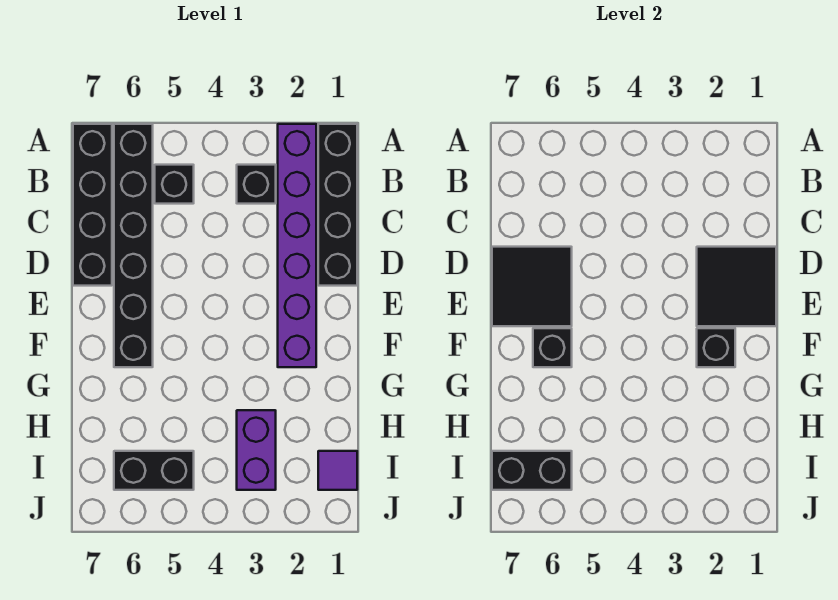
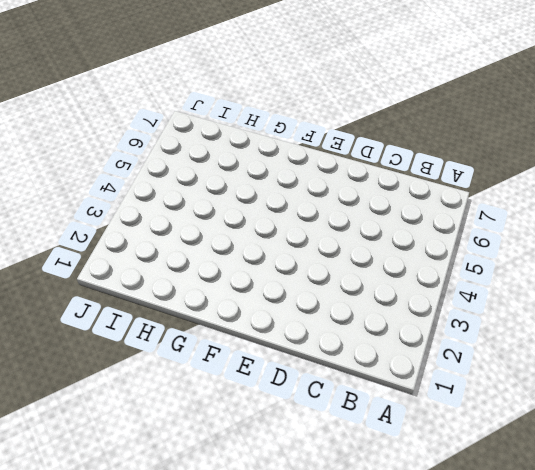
none -> black 1x4 brick [318,124,357,286]
none -> purple 1x6 brick [278,124,316,367]
none -> black 1x6 brick [114,124,153,367]

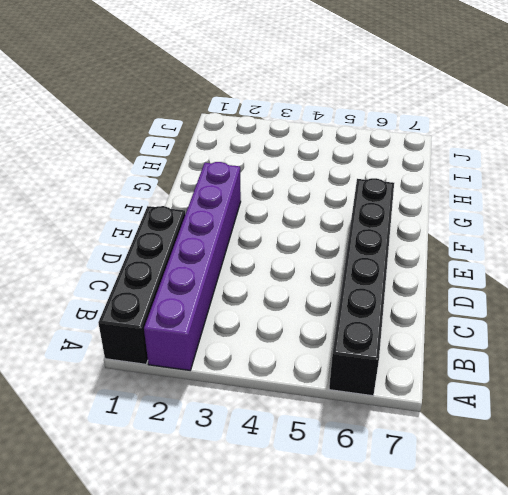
none -> black 1x4 brick [73,124,112,286]
none -> black 1x1 brick [237,165,276,204]
none -> black 1x1 brick [155,165,194,204]

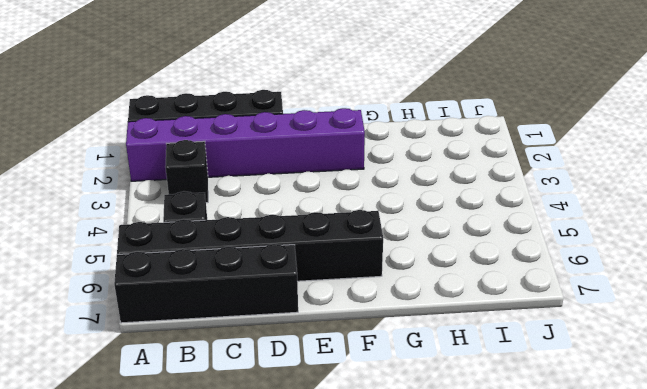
none -> purple 1x2 brick [237,410,276,490]
none -> purple 1x1 tile [318,451,357,490]
none -> black 1x2 brick [114,451,194,490]

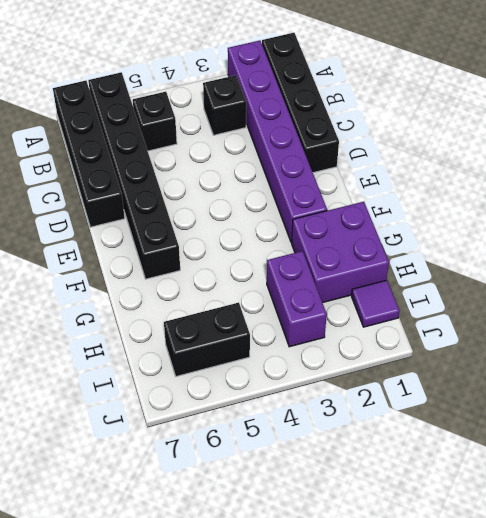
purple 2x2 brick [292,202,389,303] -> none
none -> black 2x2 tile [697,247,776,326]
none -> black 2x2 tile [492,247,572,326]
none -> black 1x1 brick [697,328,735,367]

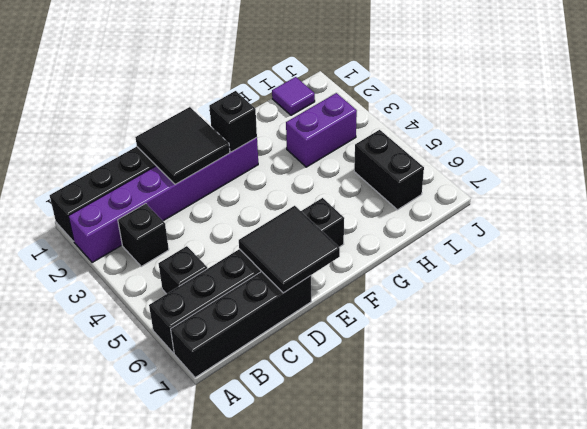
none -> black 1x1 brick [533,328,572,367]
none -> black 1x2 brick [492,451,572,490]

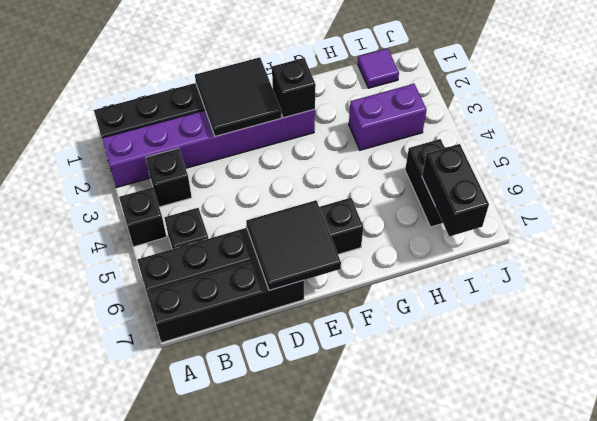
black 1x1 brick [119,187,167,247] -> black 1x1 brick moved to [533,328,572,367]

